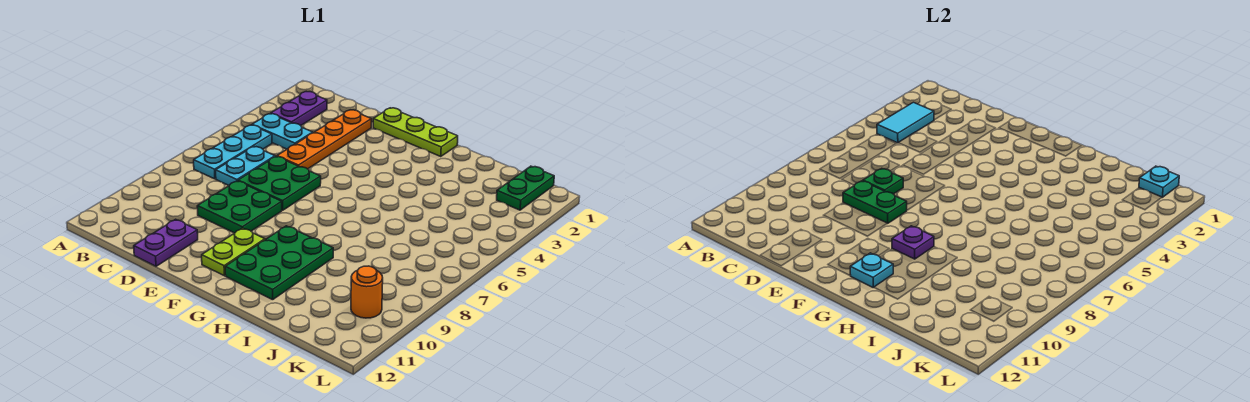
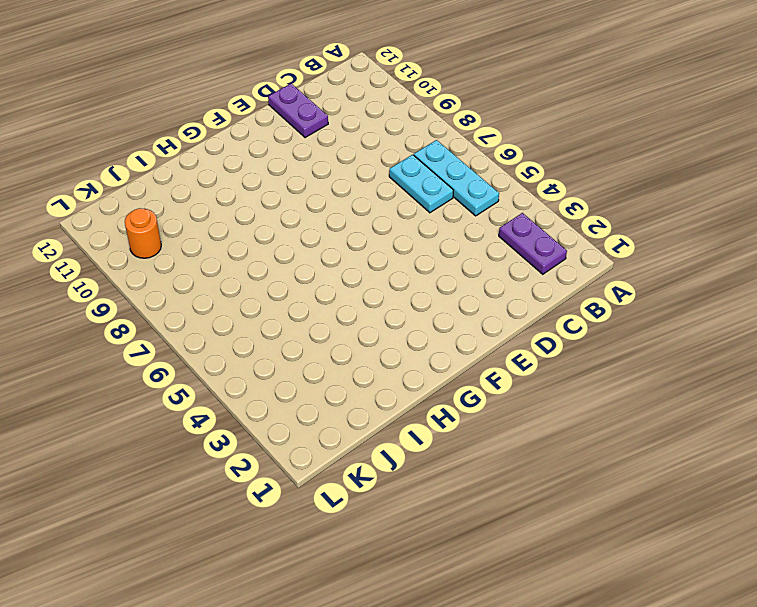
none -> cyan 1x2 plate [252,114,313,149]
none -> orange 1x4 plate [277,110,371,169]
none -> green 2x2 plate [238,156,321,210]

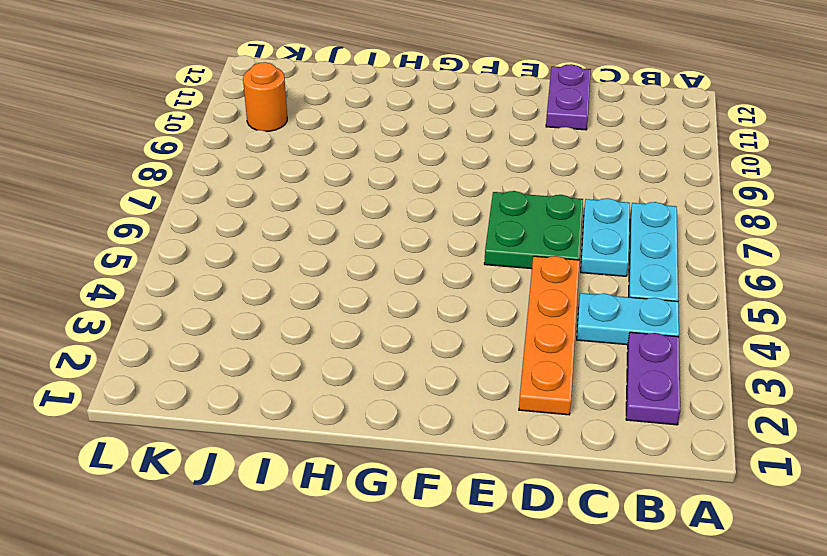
none -> green 2x2 plate [197,181,282,233]
none -> lime 1x3 plate [373,108,458,157]
none -> lime 1x2 plate [202,228,265,276]

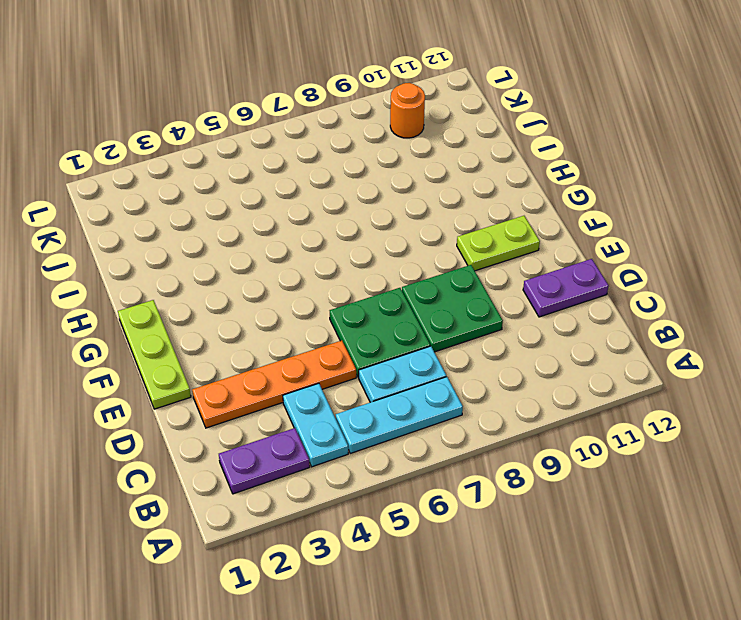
none -> green 2x3 plate [225,226,333,300]
none -> green 1x2 plate [497,166,554,210]
none -> cyan 1x2 tile [877,102,934,143]

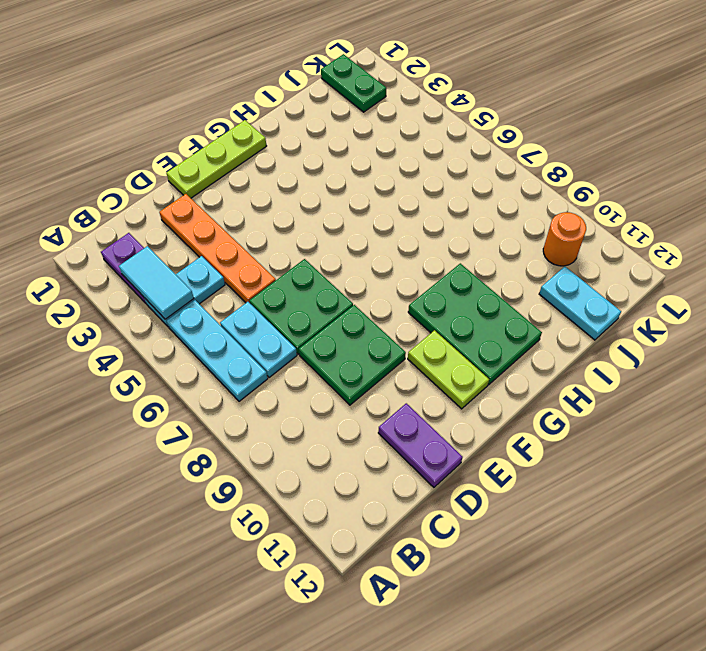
cyan 1x2 plate [539,267,621,340] -> none
none -> green 1x1 plate [863,169,903,194]
none -> green 1x2 plate [843,181,907,223]
none -> purple 1x1 plate [892,226,934,259]

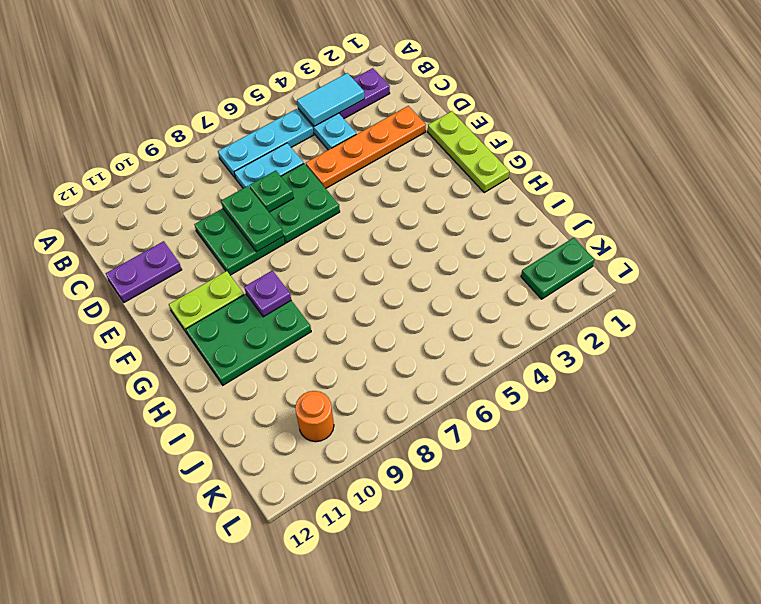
none -> cyan 1x1 plate [850,253,893,288]
none -> cyan 1x1 plate [1139,166,1179,197]

